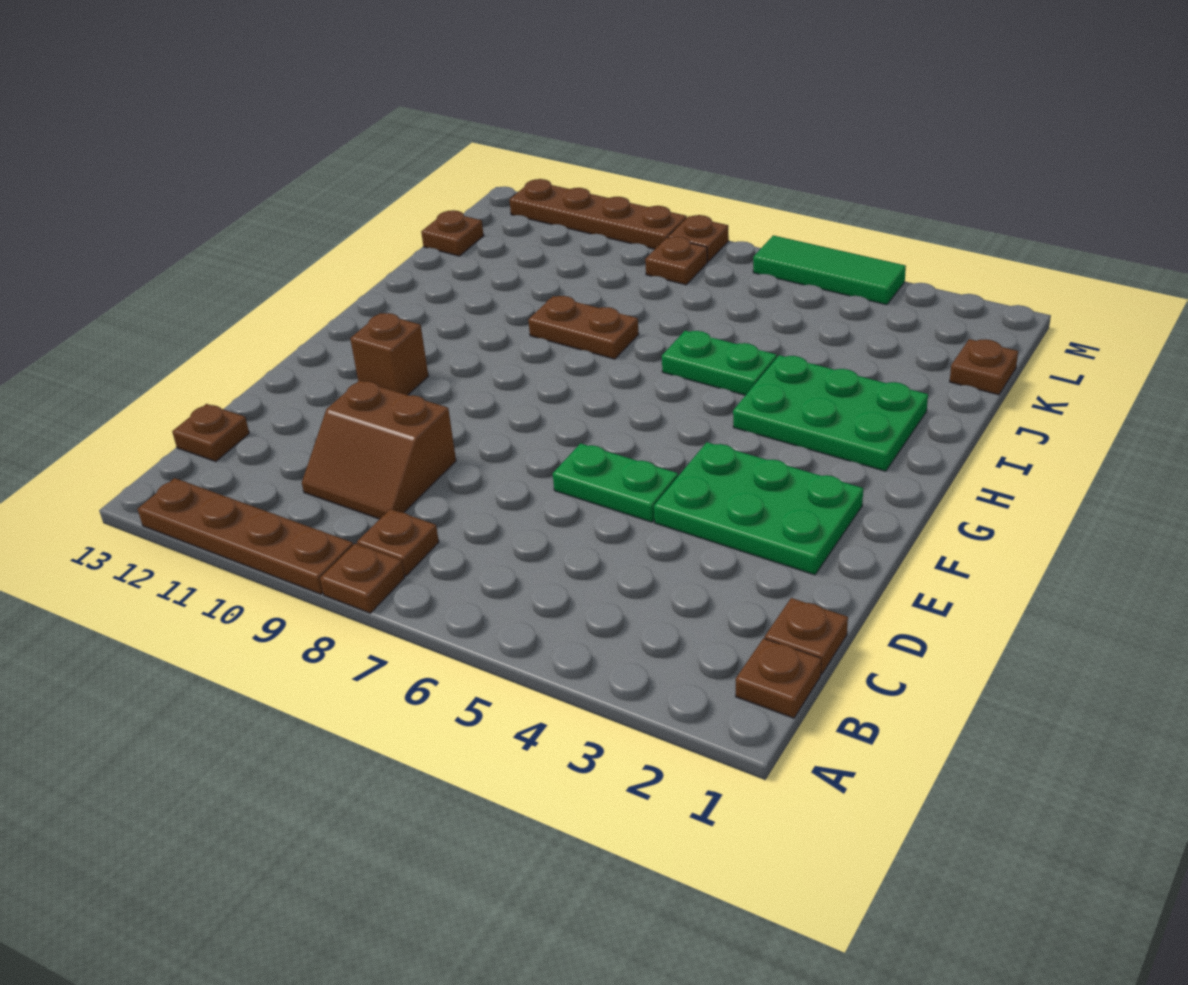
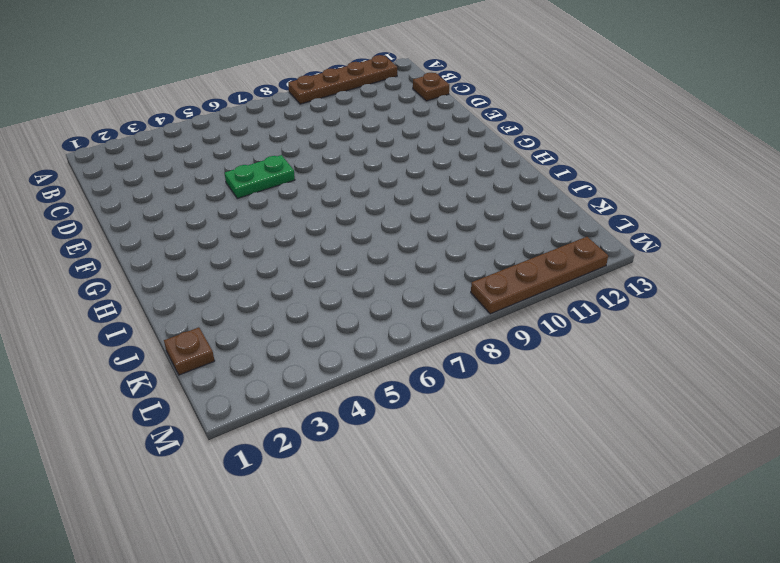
none -> brown 1x1 plate [320,544,405,613]
none -> brown 1x1 plate [736,638,821,718]
none -> brown 1x1 plate [357,509,439,576]

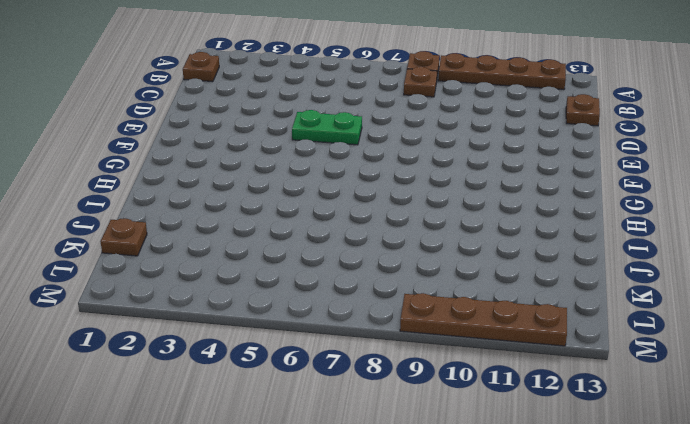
none -> brown 1x1 plate [765,598,848,674]
none -> brown 2x2 slope [302,380,456,519]
none -> green 2x3 plate [654,442,863,575]

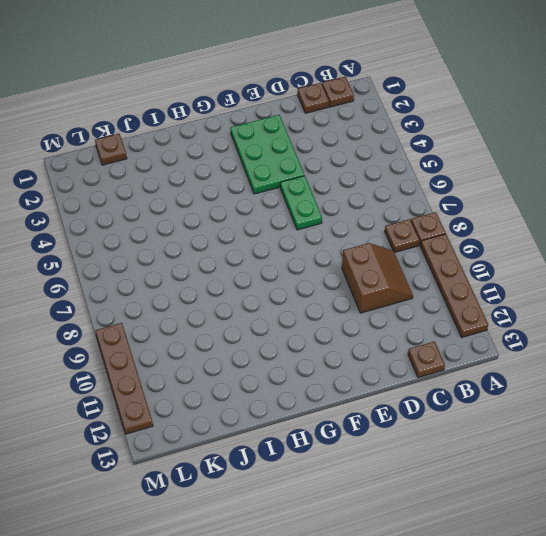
none -> brown 1x1 brick [350,313,428,395]
none -> green 2x3 plate [733,355,928,471]
none -> green 1x2 plate [662,331,777,395]

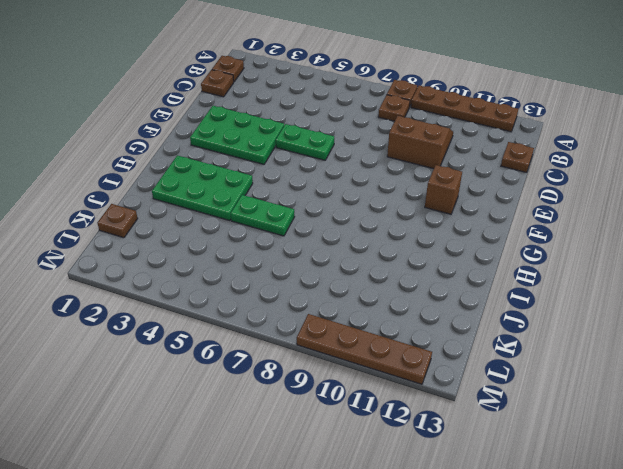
none -> brown 1x2 plate [528,296,639,359]
none -> brown 1x1 plate [421,210,484,256]
none -> brown 1x1 plate [645,237,707,285]

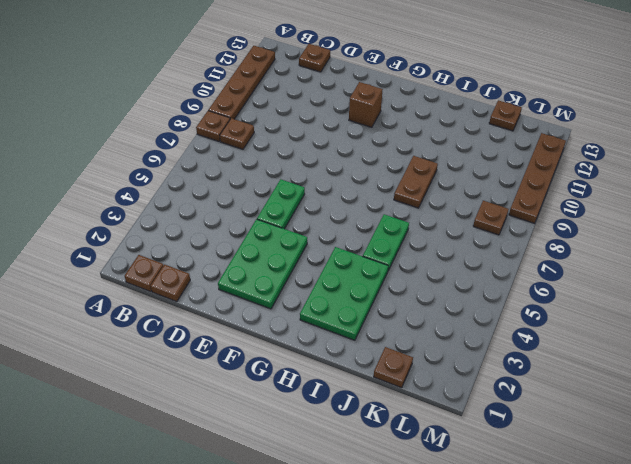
none -> brown 2x2 slope [302,380,456,519]
none -> green 1x3 tile [753,235,906,305]
none -> brown 1x1 plate [668,215,729,262]

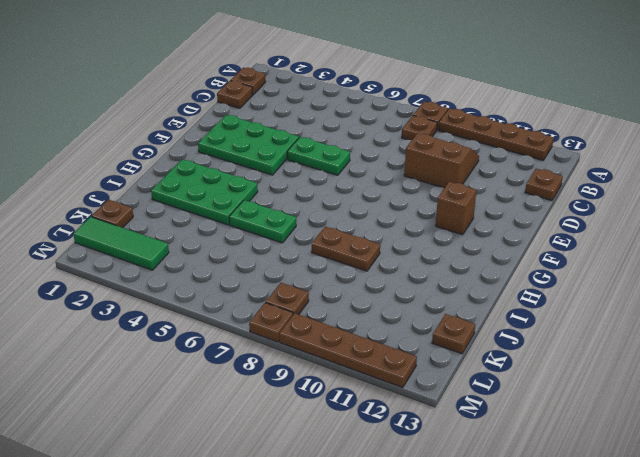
green 1x3 tile [73,217,169,270] -> green 1x3 tile moved to [753,235,906,305]

